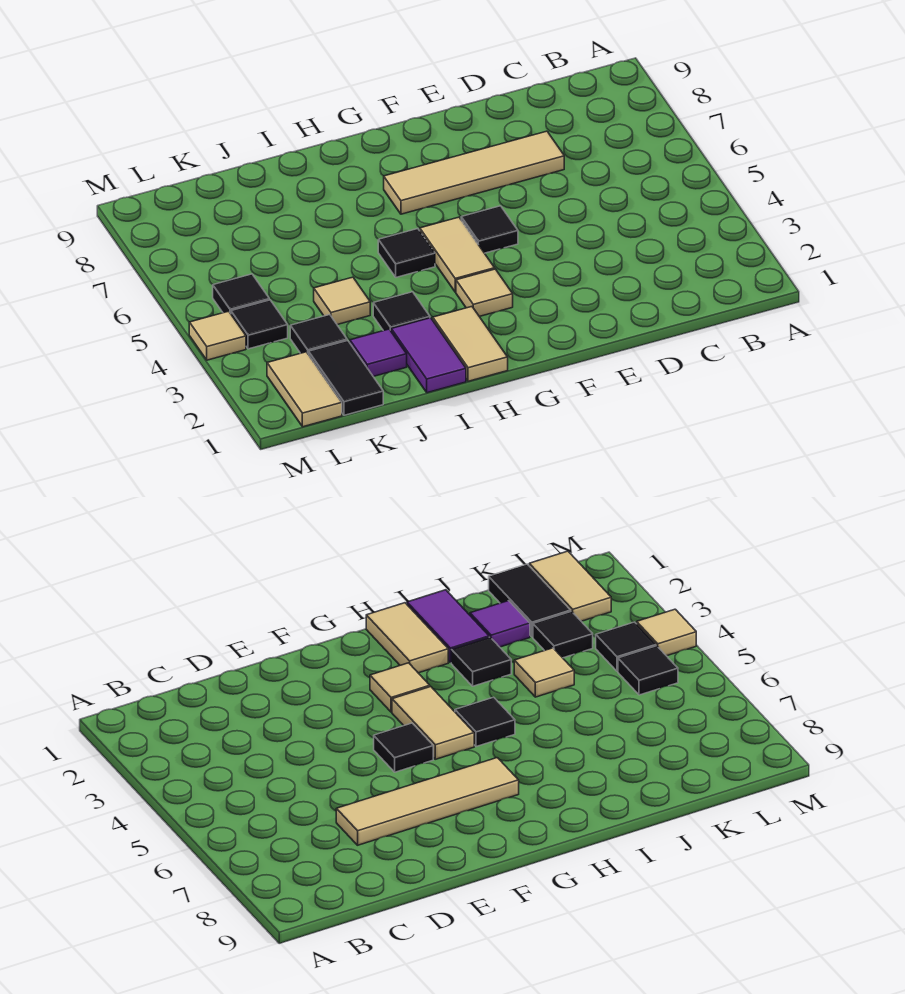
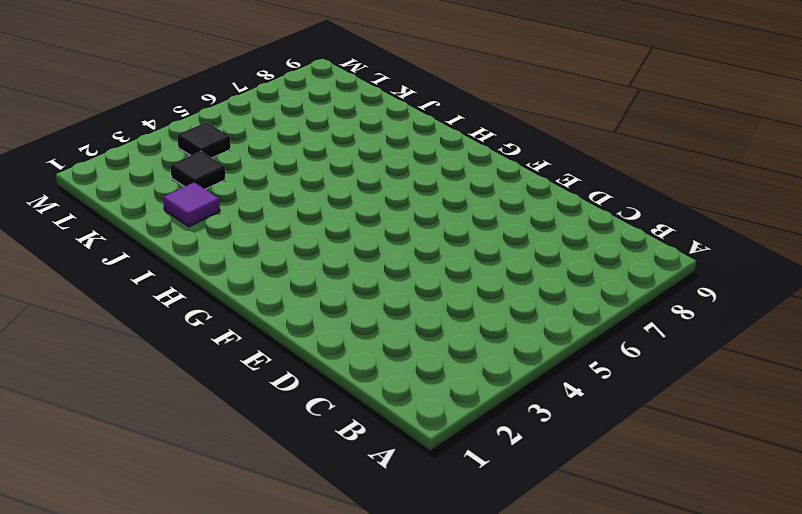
none -> tan 1x4 tile [384,131,564,214]
none -> black 1x1 tile [461,206,518,253]
none -> tan 1x1 tile [456,269,513,317]

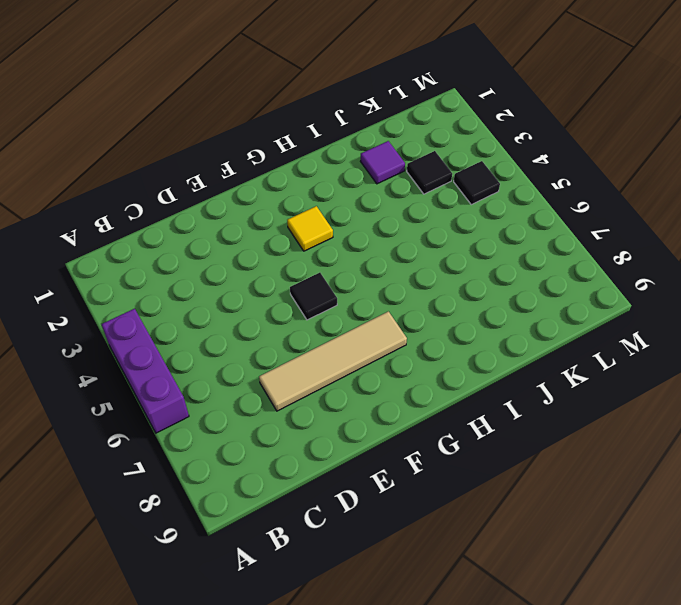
purple 1x3 brick [101,309,189,433] -> none
yellow 1x1 tile [287,206,333,251] -> tan 1x1 tile [456,269,513,317]
none -> tan 1x2 tile [420,217,495,292]
none -> tan 1x2 tile [433,307,508,381]
none -> black 1x1 tile [378,229,435,277]

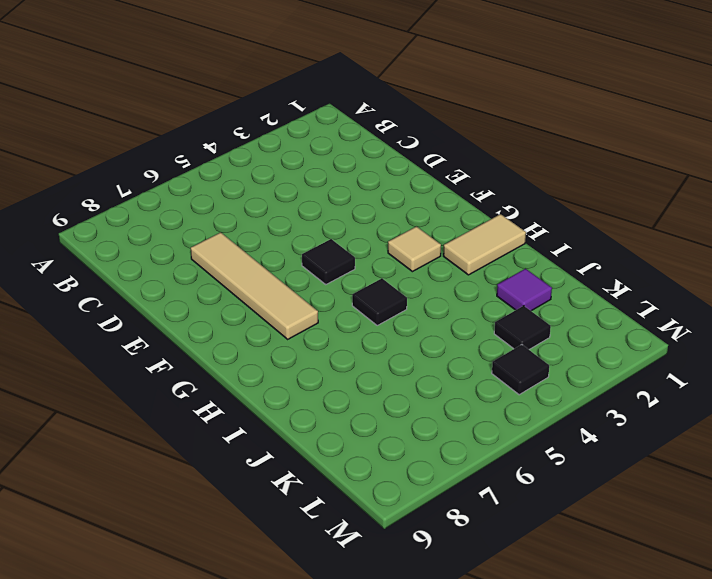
none -> tan 1x2 tile [420,217,495,292]
none -> purple 1x2 tile [391,318,466,393]
none -> black 1x1 tile [373,292,430,331]

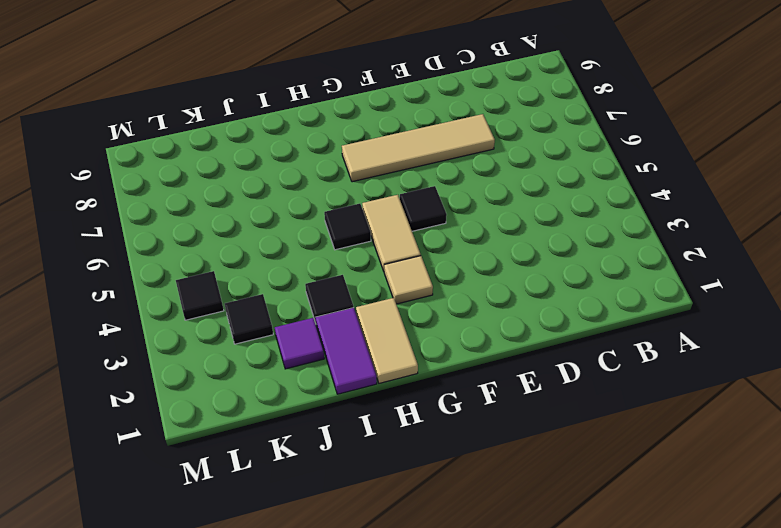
none -> tan 1x1 tile [314,277,370,325]
none -> black 1x2 tile [309,341,383,415]
none -> tan 1x2 tile [267,352,342,427]

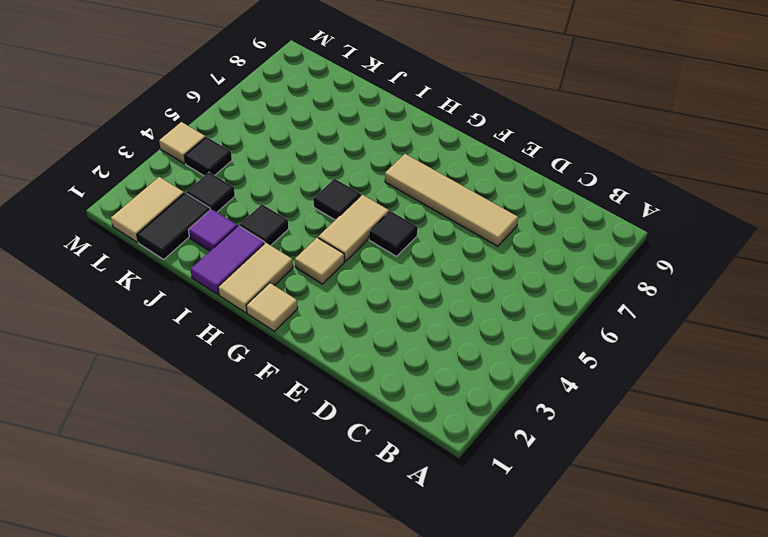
tan 1x1 tile [246,283,298,331] -> tan 1x1 tile moved to [314,277,370,325]
none -> black 1x1 tile [213,274,269,313]

